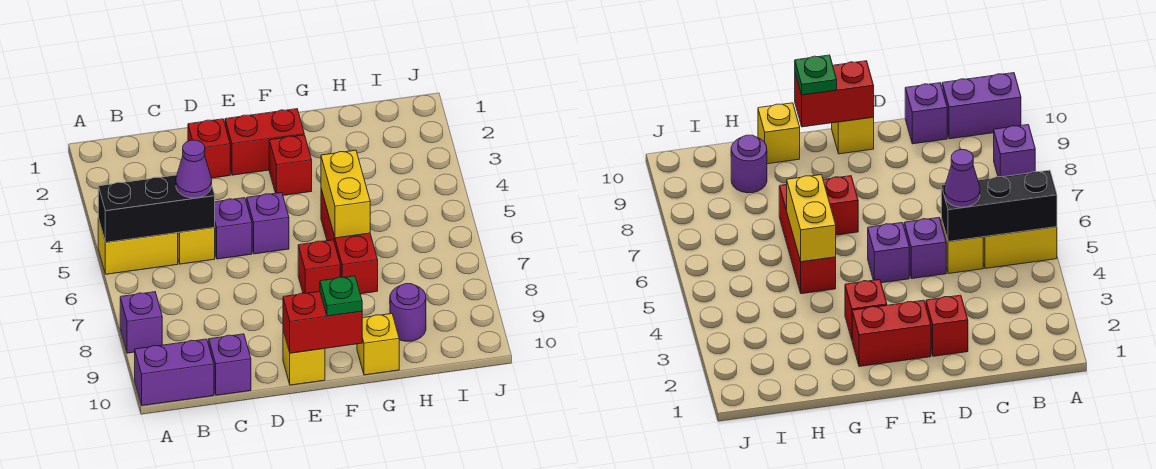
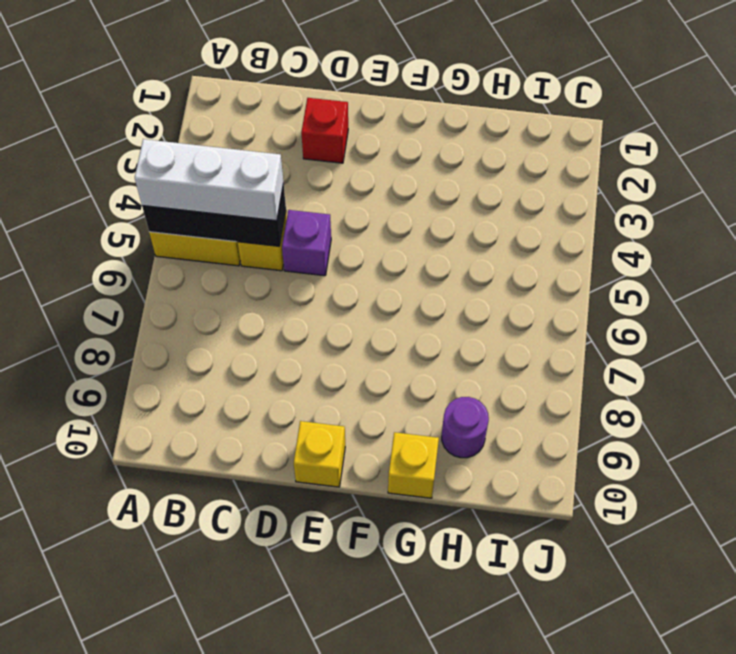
white 1x3 brick [135,139,283,221] -> purple 1x1 cone [176,140,212,198]
none -> purple 1x1 brick [120,292,162,353]
none -> purple 1x2 brick [135,339,214,406]
none -> purple 1x1 brick [209,334,251,395]

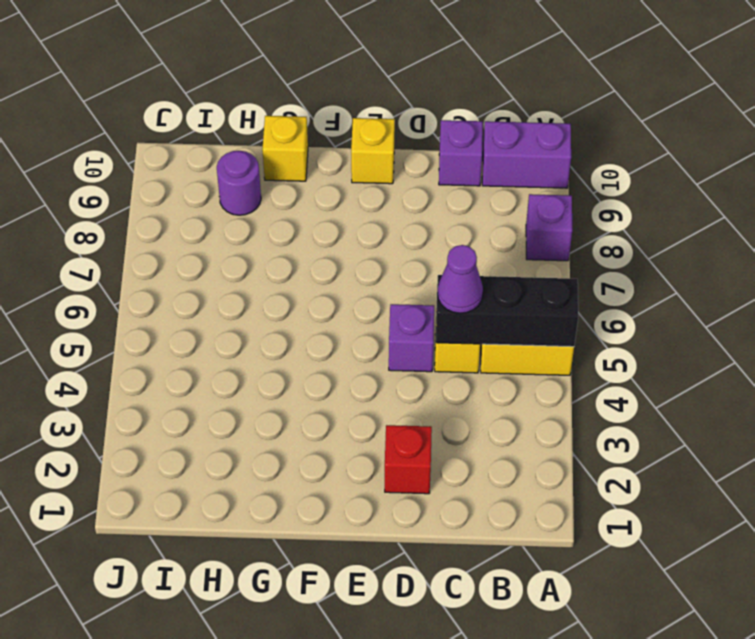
none -> red 1x2 brick [225,109,304,175]
none -> purple 1x1 brick [247,193,289,254]
none -> red 1x1 brick [269,135,312,195]

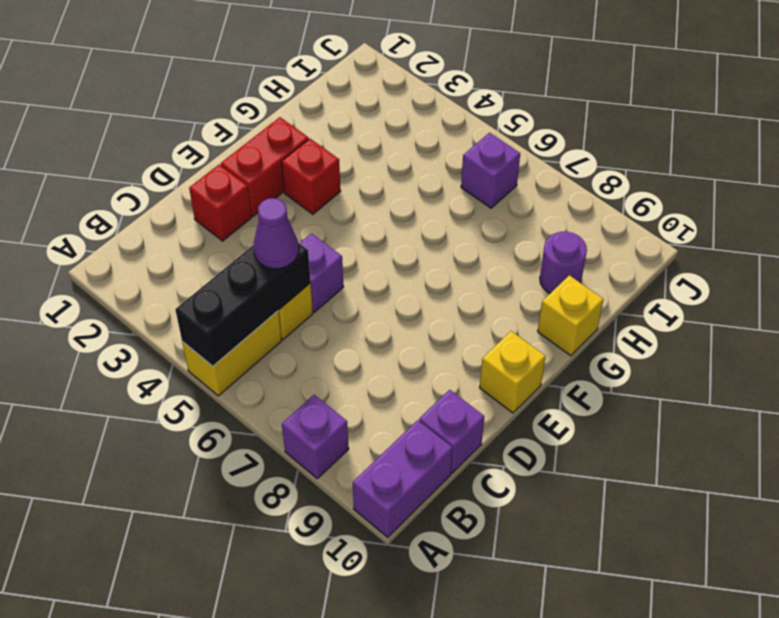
purple 1x1 brick [461,133,520,208] -> purple 1x1 brick moved to [247,193,289,254]
none -> red 1x1 brick [298,240,340,293]
none -> red 1x3 brick [321,189,378,294]
none -> red 1x2 brick [283,292,362,353]

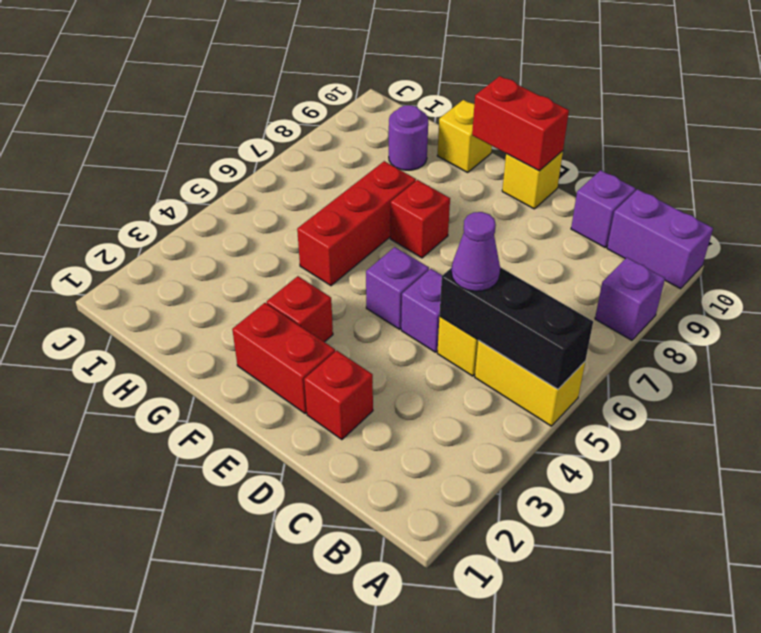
none -> yellow 1x2 brick [321,150,370,238]
none -> green 1x1 plate [320,276,362,316]

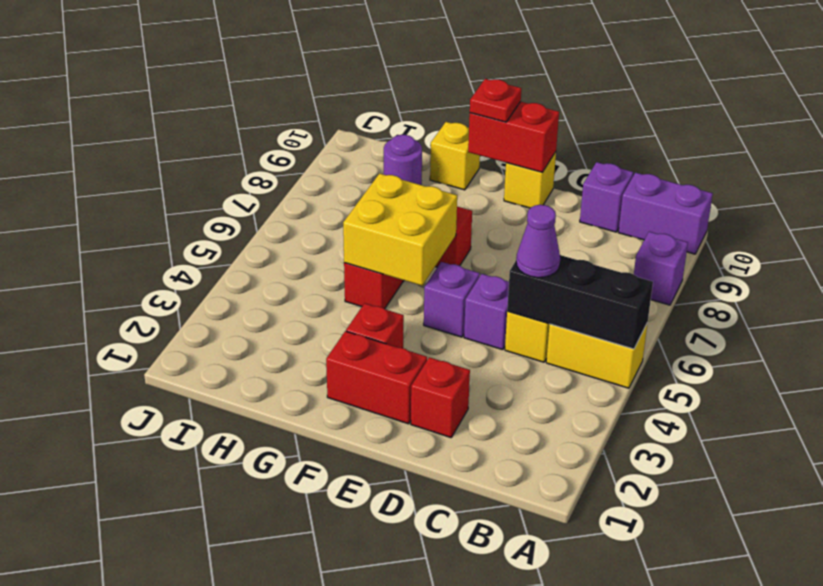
yellow 2x2 brick [343,173,457,286] -> yellow 1x2 brick [321,150,370,238]
red 1x1 plate [470,79,521,122] -> green 1x1 plate [320,276,362,316]

